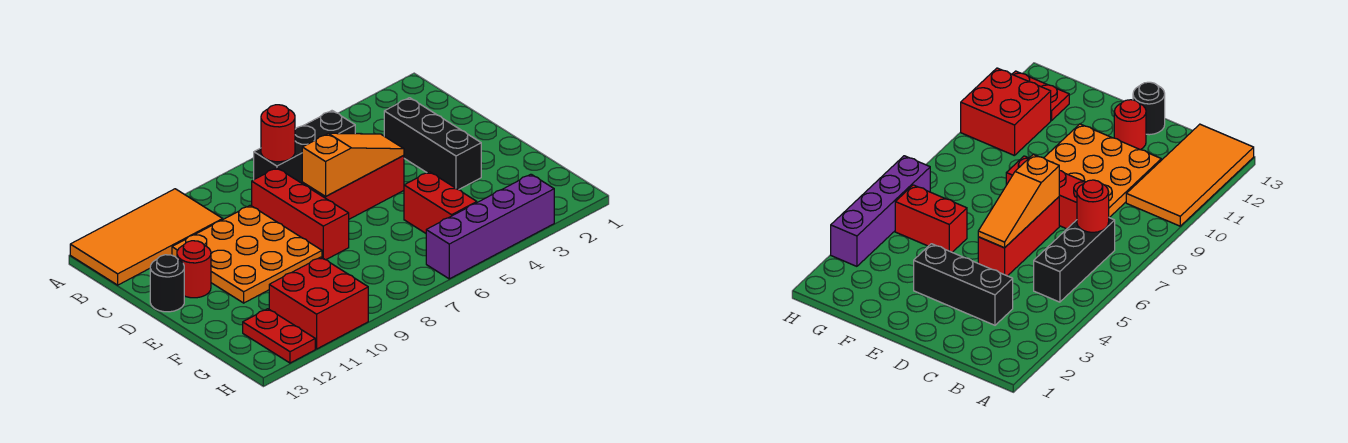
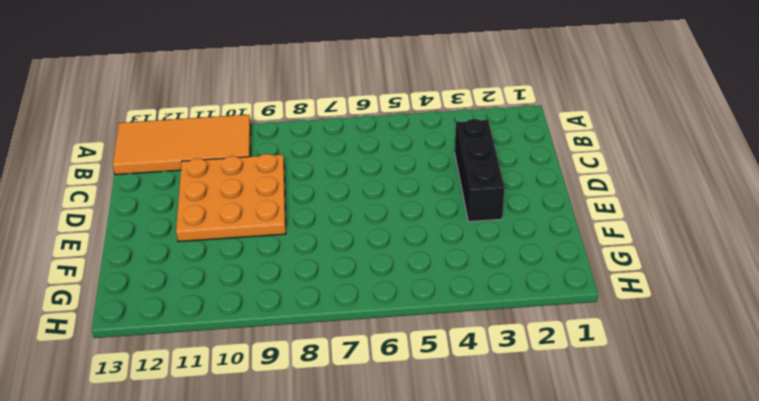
none -> black 1x3 brick [254,111,355,183]
none -> red 1x3 brick [252,168,349,260]
none -> red 1x3 brick [302,156,404,219]

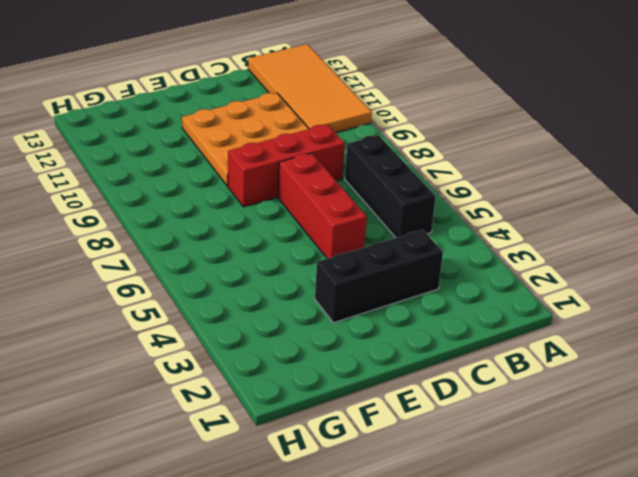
none -> red 1x1 round brick [177,241,211,298]
none -> black 1x1 round brick [150,255,184,312]
none -> red 1x2 brick [404,172,477,233]

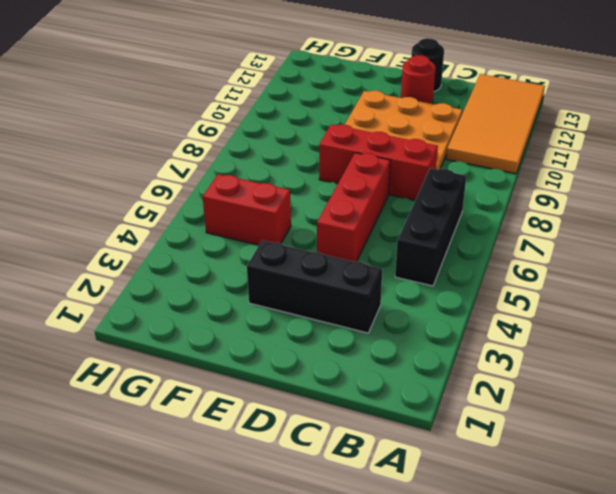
none -> red 2x2 brick [269,257,368,349]
none -> red 1x2 plate [243,309,315,363]
none -> purple 1x4 brick [426,174,554,279]

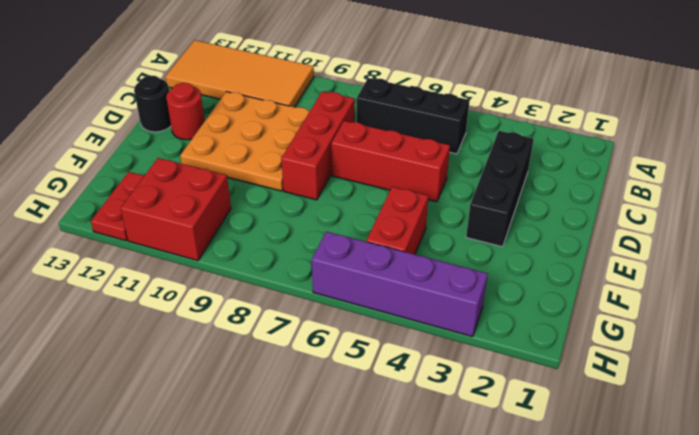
none -> red 1x1 round brick [261,105,295,162]
none -> orange 1x3 slope [302,133,404,197]

